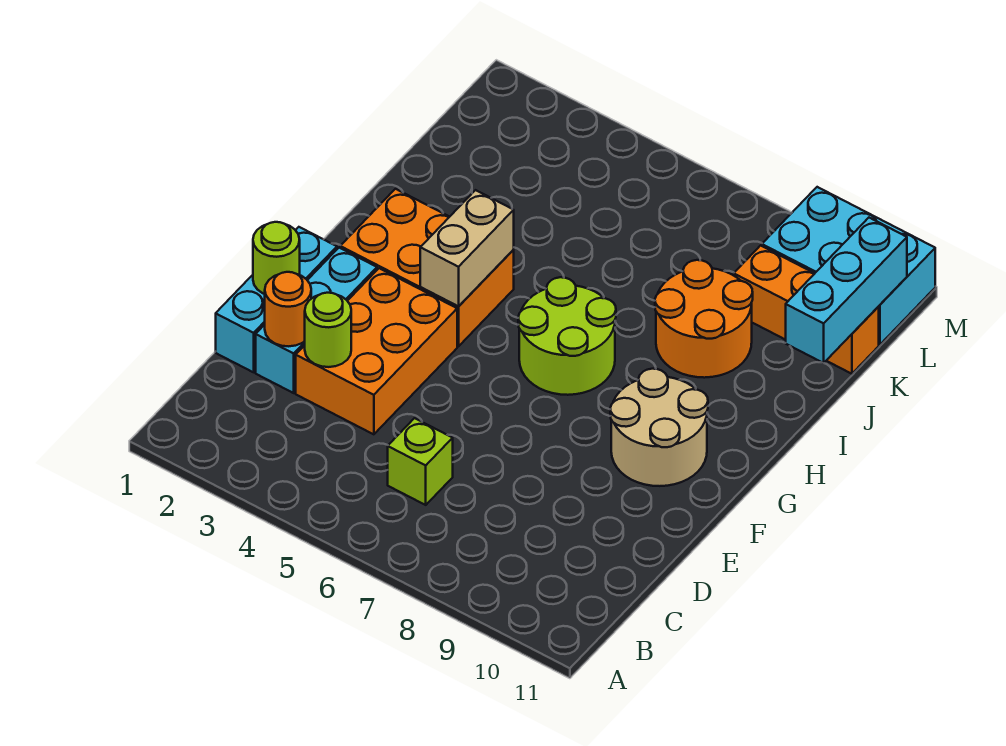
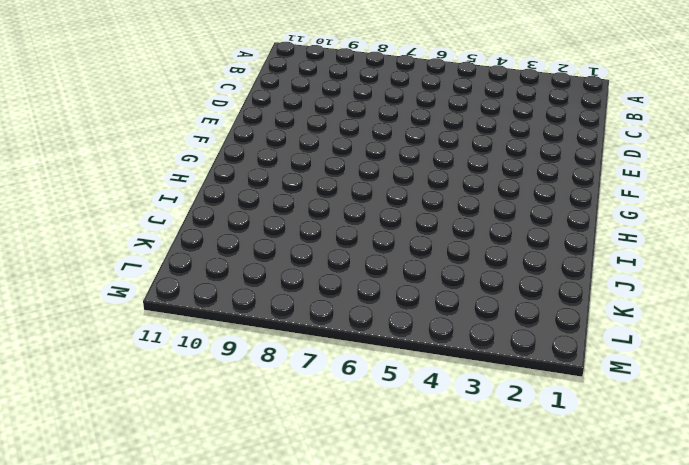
none -> lime 1x1 brick [388,418,453,505]
none -> cyan 1x3 brick [216,227,337,372]
none -> cyan 1x3 brick [256,248,377,393]

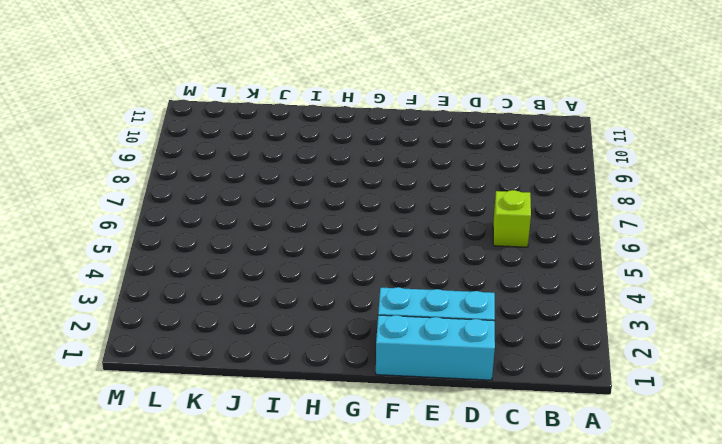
none -> orange 2x3 brick [296,268,457,434]
none -> tan 2x2 round brick [610,369,708,486]
none -> orange 2x3 brick [340,189,514,346]

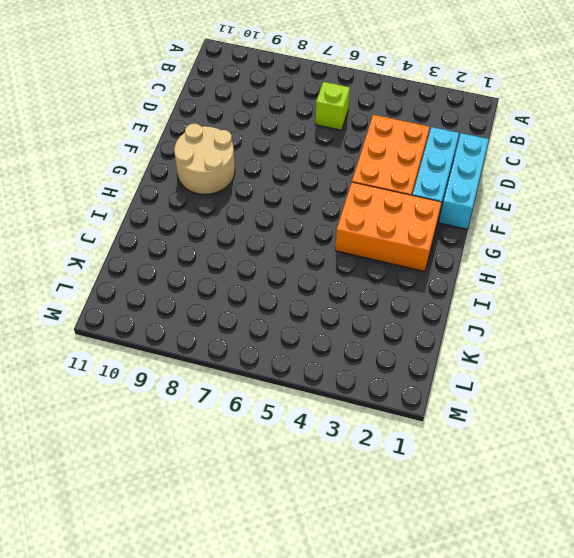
none -> lime 2x2 round brick [518,277,616,395]
none -> orange 2x2 round brick [655,260,753,378]
none -> orange 1x3 brick [734,246,879,374]

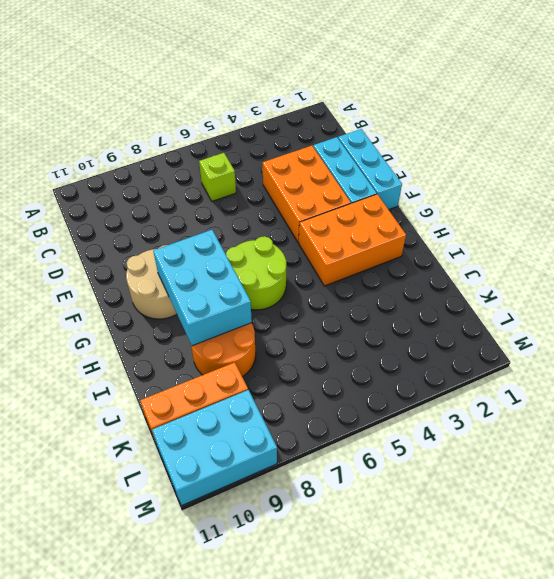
cyan 2x3 brick [153,230,252,346] -> none
none -> orange 1x1 round brick [265,272,311,346]
none -> lime 1x1 round brick [305,293,351,367]
none -> lime 1x1 round brick [253,222,300,294]

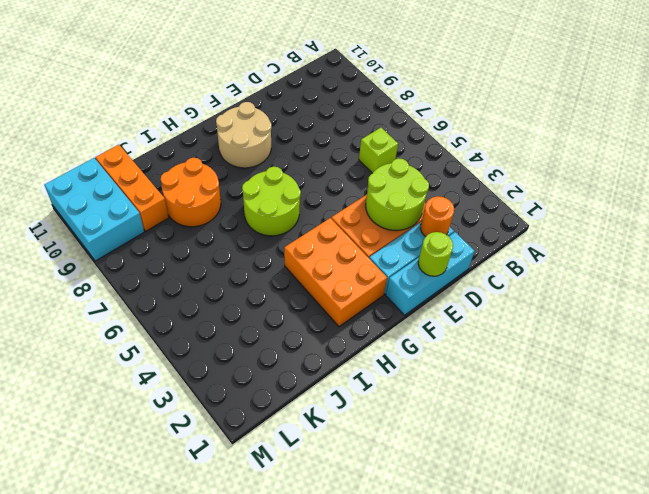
lime 2x2 round brick [366,158,429,231] -> lime 1x1 round brick [305,293,351,367]
none -> tan 1x2 brick [420,190,514,307]
none -> cyan 1x3 brick [786,218,907,363]

